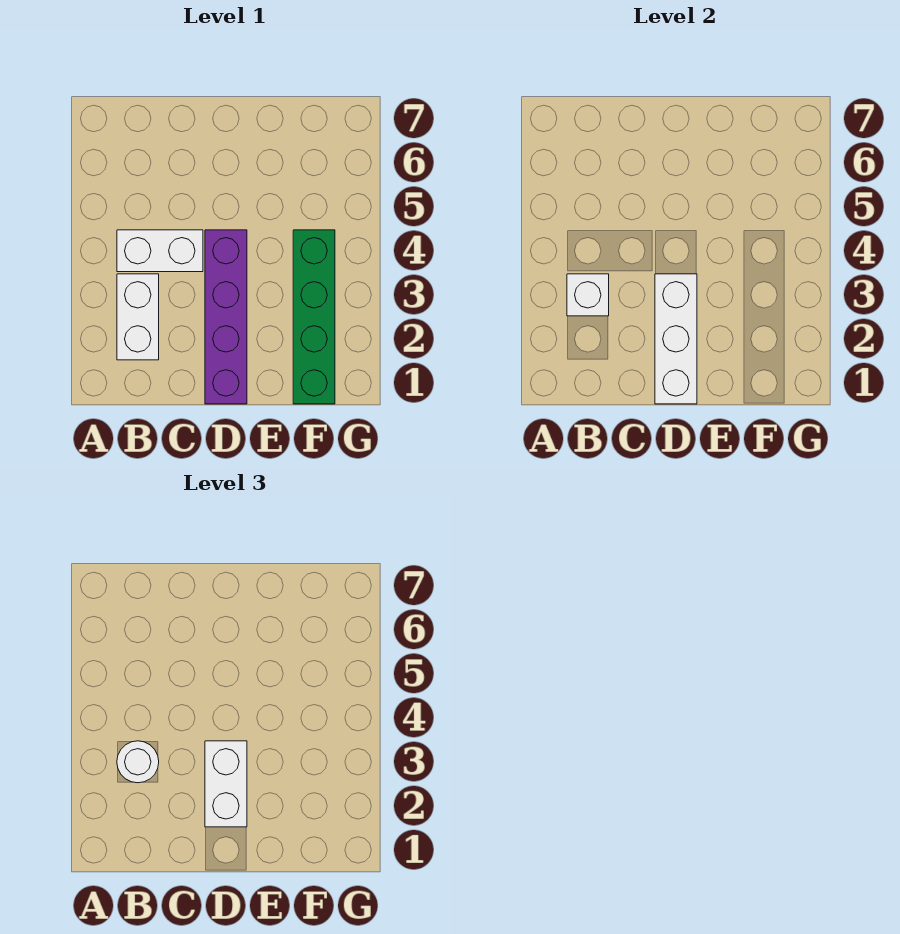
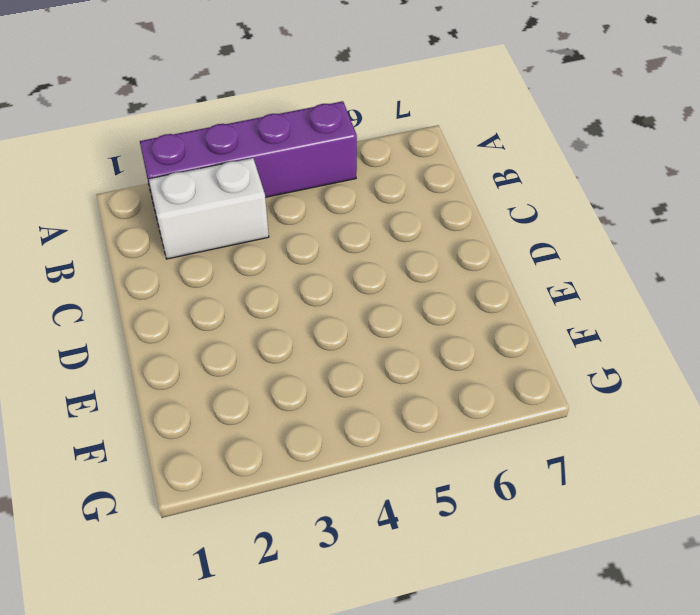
purple 1x4 brick [140,101,357,209] -> purple 1x4 brick moved to [205,230,247,404]
none -> white 1x2 brick [117,230,203,272]
none -> green 1x4 brick [293,230,335,404]

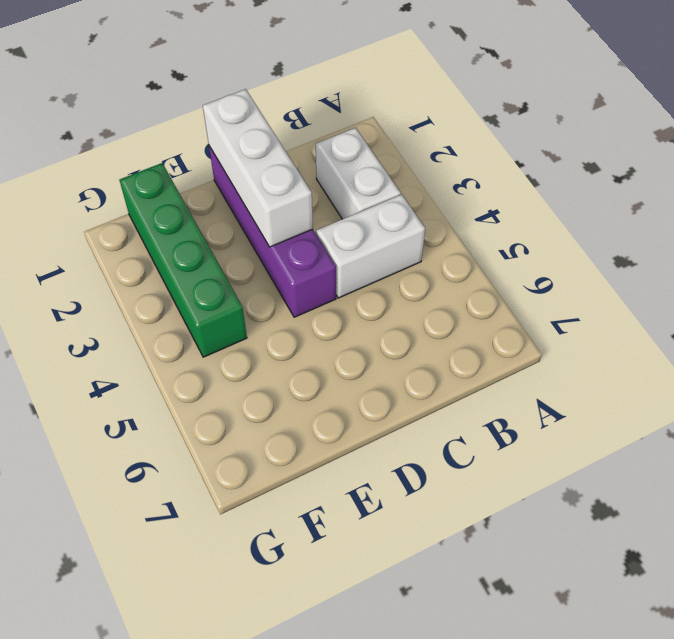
none -> white 1x1 brick [567,274,609,316]
none -> white 1x1 round brick [117,741,159,783]

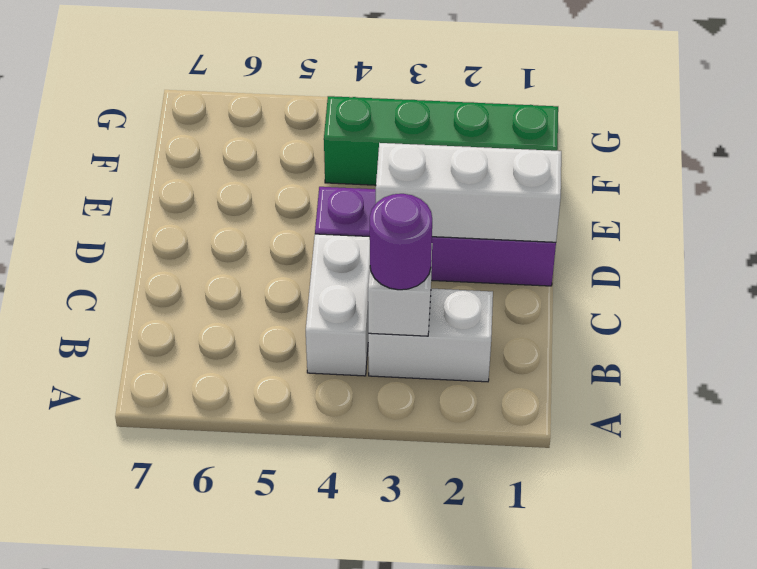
purple 1x1 round brick [370,194,432,290] -> white 1x1 round brick [117,741,159,783]
none -> white 1x2 brick [205,741,247,827]

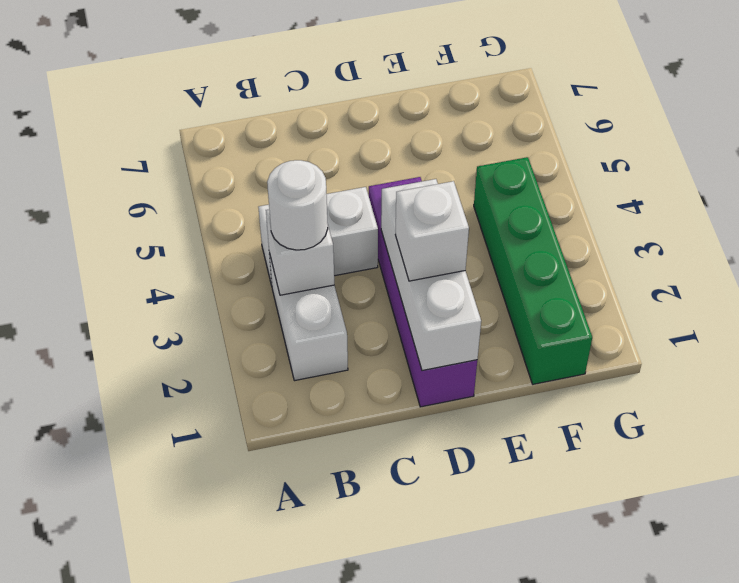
white 1x1 brick [395,181,469,281] -> white 1x2 brick [205,741,247,827]

